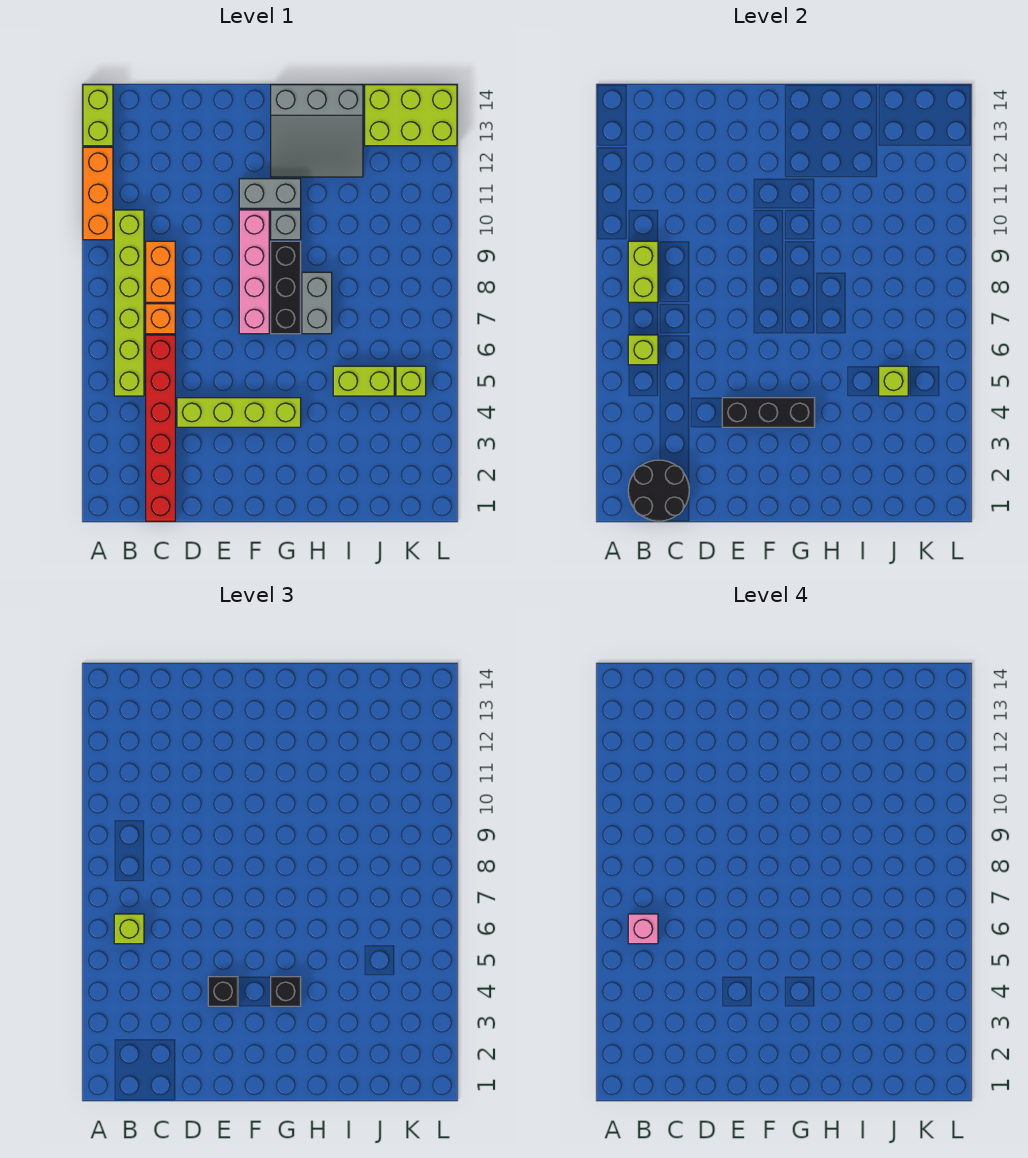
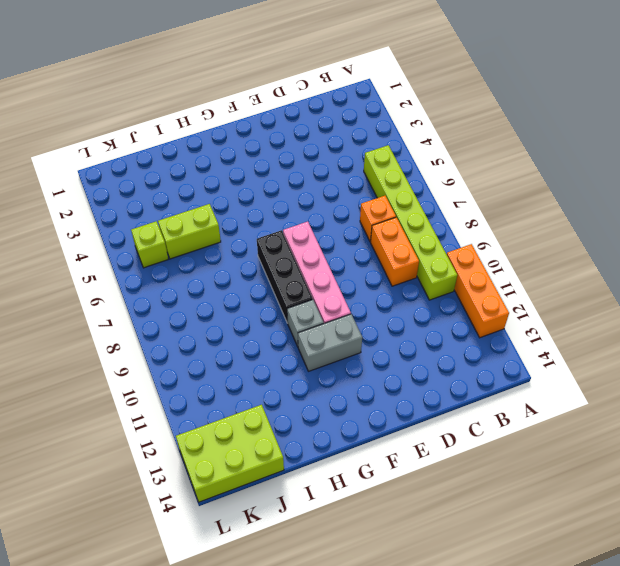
none -> lime 1x2 brick [83,85,113,146]
none -> red 1x6 brick [146,335,175,521]
none -> lime 1x4 brick [177,398,301,427]

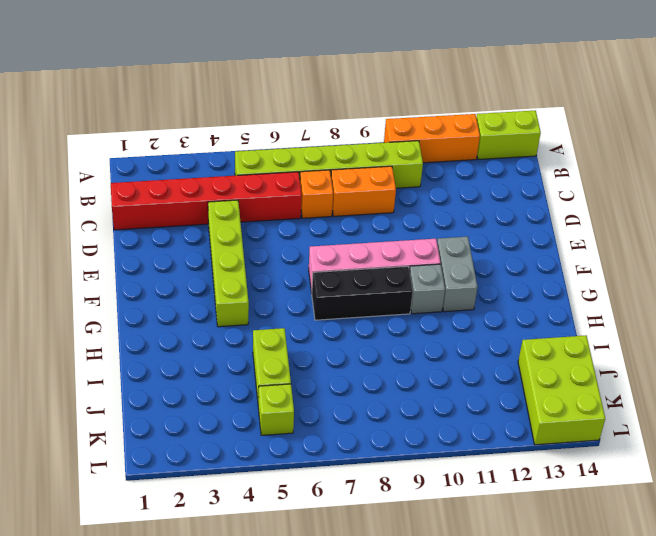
none -> grey 3x3 slope [271,85,363,177]
none -> grey 1x2 brick [302,272,332,334]
none -> black 2x2 round brick [628,460,689,521]

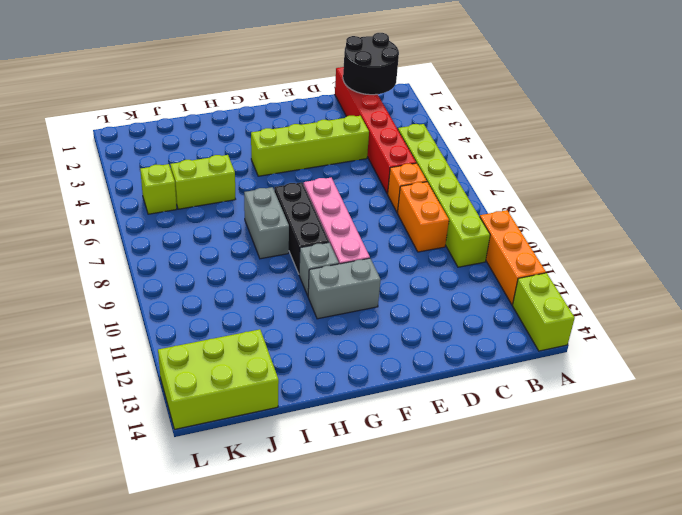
none -> grey 3x3 slope [271,85,363,177]
none -> lime 1x1 brick [628,335,658,365]
none -> lime 1x2 brick [628,241,658,302]

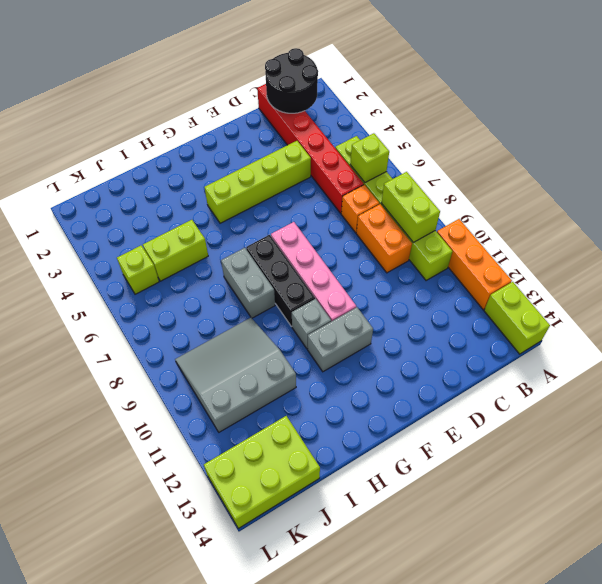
grey 3x3 slope [175,318,296,432] -> grey 3x3 slope moved to [271,85,363,177]
none -> black 1x3 brick [722,398,815,427]
none -> lime 1x1 brick [879,366,908,396]
none -> lime 1x1 brick [114,914,144,944]

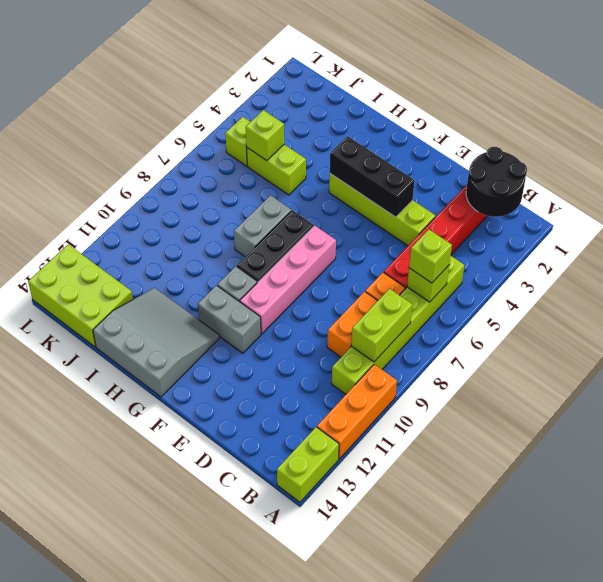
none -> black 1x1 brick [208,977,238,1006]
none -> black 1x1 brick [271,977,301,1006]
none -> pink 1x1 brick [628,914,658,944]

